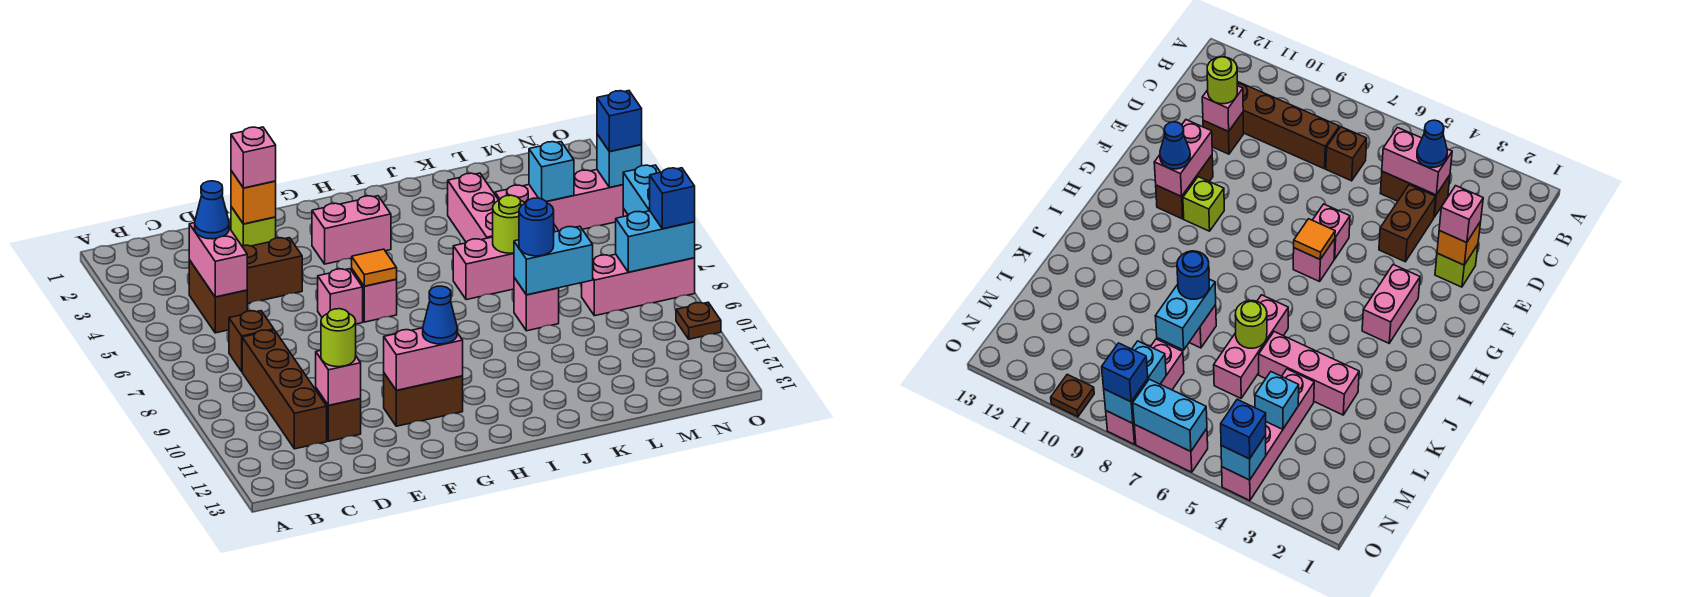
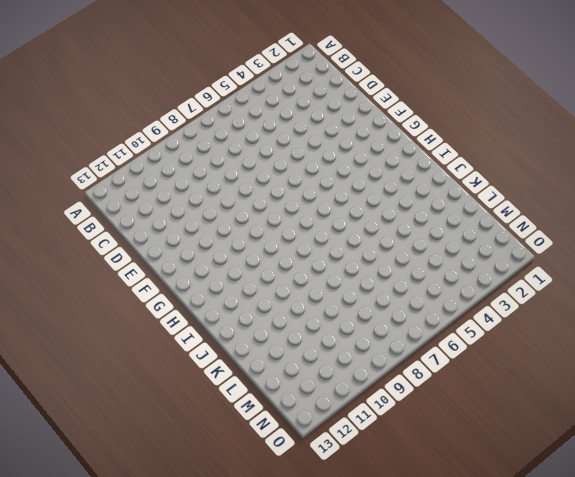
none -> brown 1x2 brick [189,260,247,333]
none -> brown 1x1 brick [229,311,274,371]
none -> brown 1x4 brick [242,330,327,449]
none -> brown 1x2 brick [242,238,302,304]

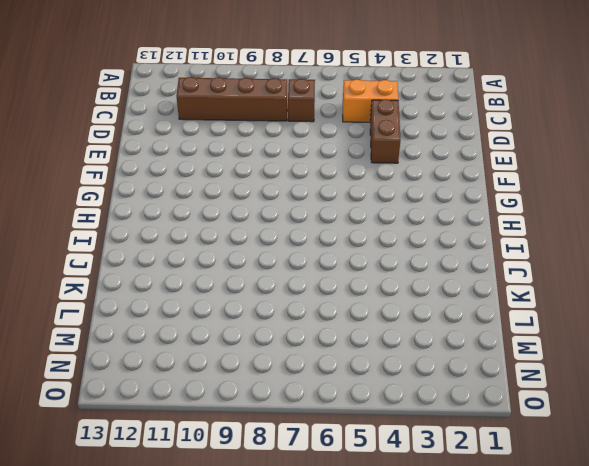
orange 1x2 brick [343,79,398,122] -> brown 1x2 brick [189,260,247,333]
none -> brown 1x1 brick [316,388,361,441]
none -> lime 1x1 brick [231,207,276,246]
none -> pink 1x1 brick [318,269,363,324]
none -> brown 1x2 brick [384,373,463,426]

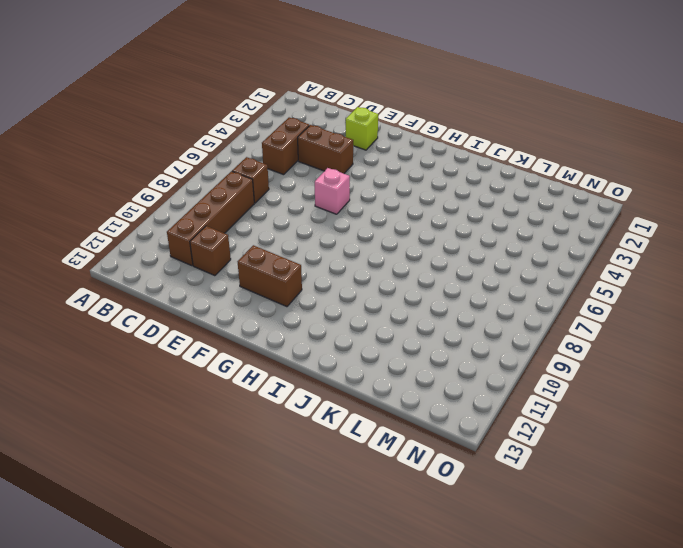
none -> pink 1x2 brick [312,196,391,264]
none -> pink 1x1 brick [352,269,397,322]
none -> lime 1x1 brick [1183,177,1224,231]
none -> pink 1x3 brick [453,225,558,300]

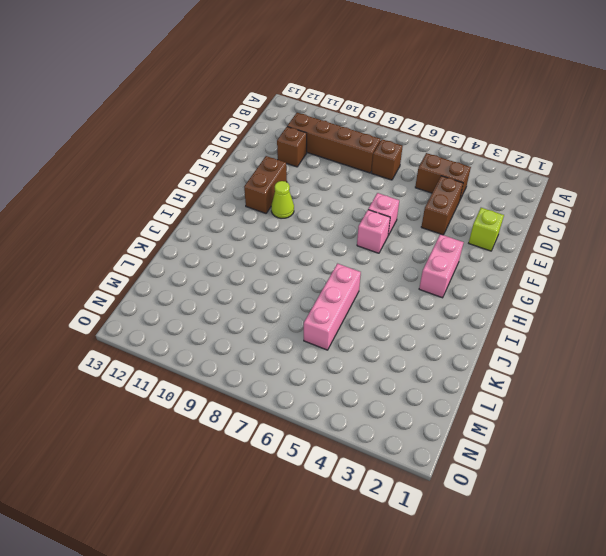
lime 1x1 cone [271,181,294,218] -> lime 1x1 brick [1183,177,1224,231]
none -> pink 1x3 brick [448,173,499,242]
none -> pink 1x1 brick [514,278,559,331]
none -> pink 1x4 brick [495,170,624,231]
none -> pink 1x3 brick [582,254,695,316]

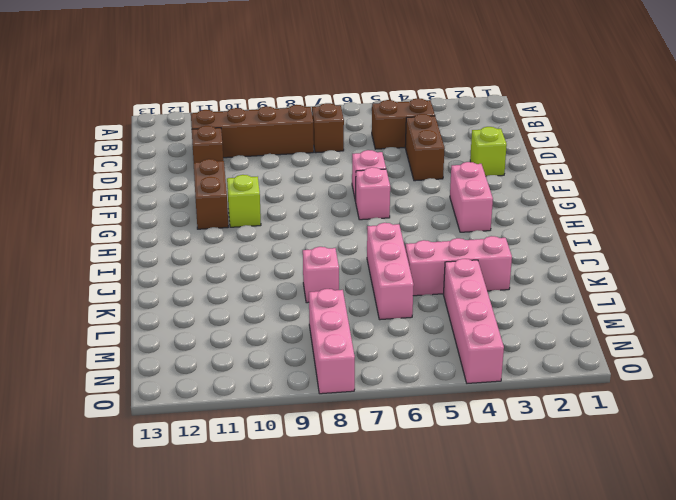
none -> pink 1x2 brick [1134,424,1208,472]
none -> brown 1x1 plate [676,302,721,339]
none -> pink 1x2 brick [189,223,247,297]
none -> pink 1x1 brick [316,350,361,405]

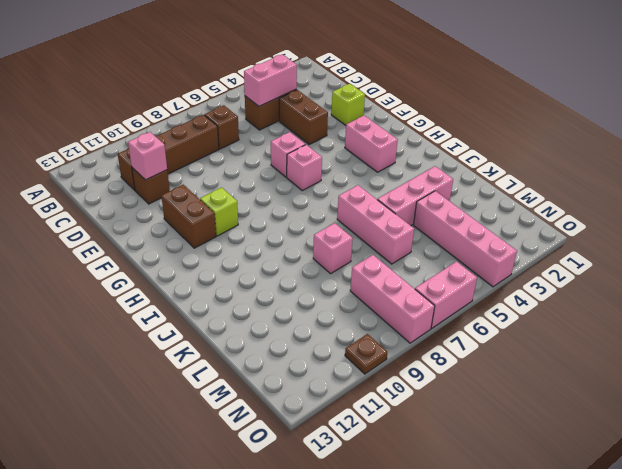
none -> orange 1x1 brick [231,171,276,224]
none -> pink 1x2 brick [384,328,463,390]
none -> orange 1x1 tile [352,249,397,286]
none -> lime 1x1 round brick [493,195,524,253]

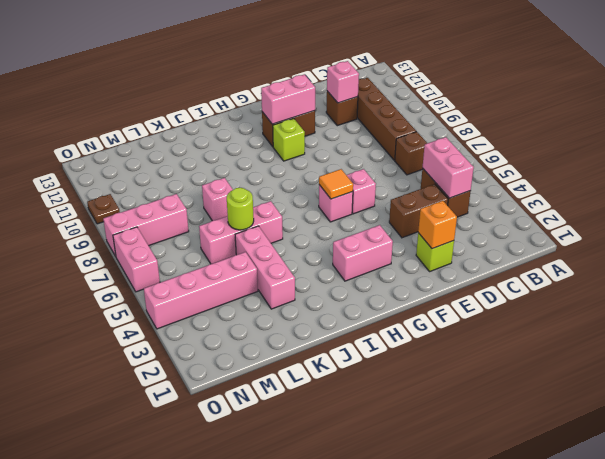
none -> cyan 1x2 brick [514,226,593,295]
none -> cyan 1x1 brick [529,142,574,202]
none -> cyan 1x2 brick [616,211,695,272]
none -> cyan 1x1 brick [597,134,642,187]

